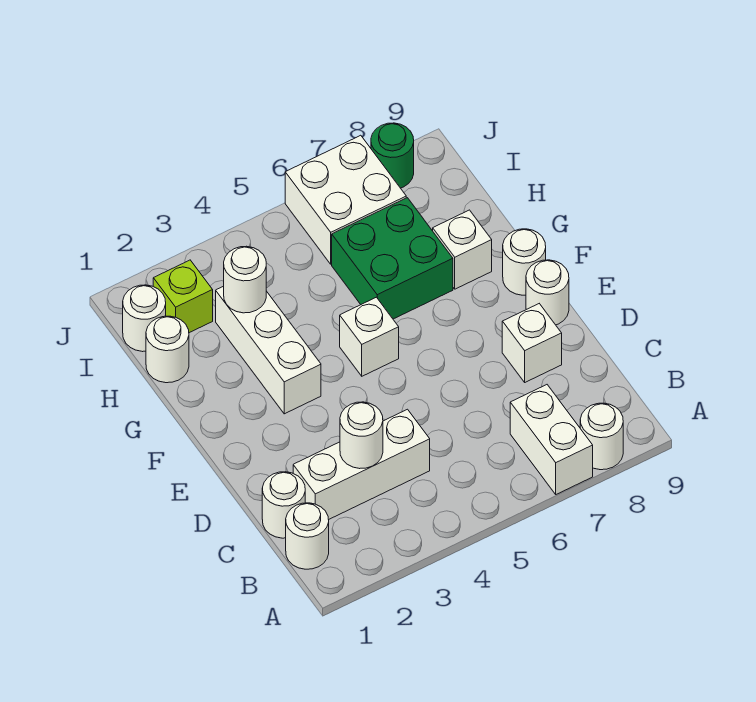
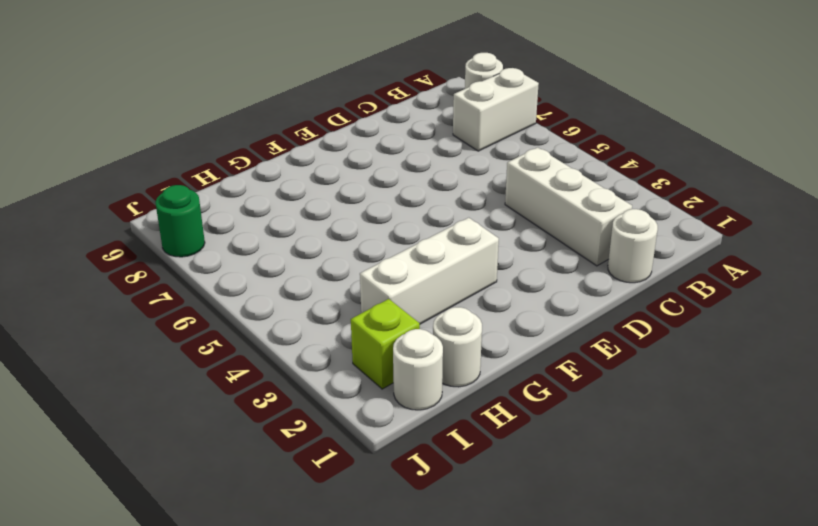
none -> white 1x1 round brick [286,503,329,569]
none -> white 1x1 brick [502,304,562,382]
none -> white 1x1 round brick [526,260,569,325]

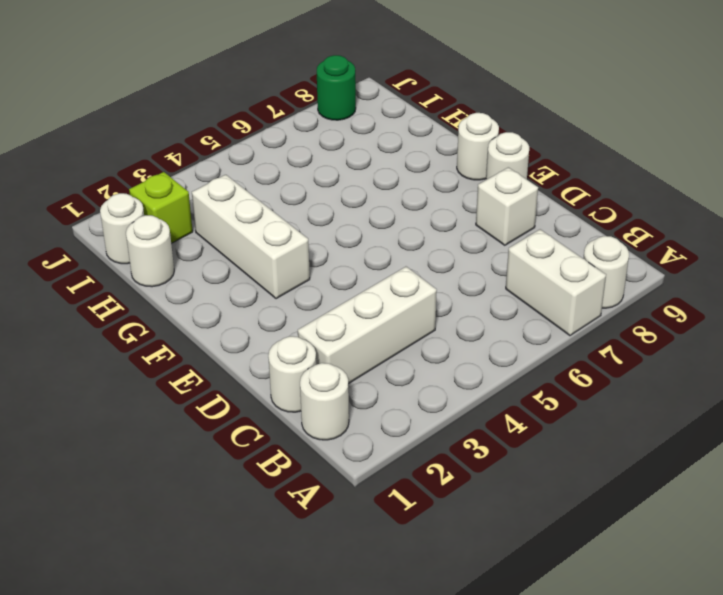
none -> white 1x1 brick [340,297,399,376]
none -> green 2x2 brick [332,198,453,319]
none -> white 1x1 brick [433,210,492,289]

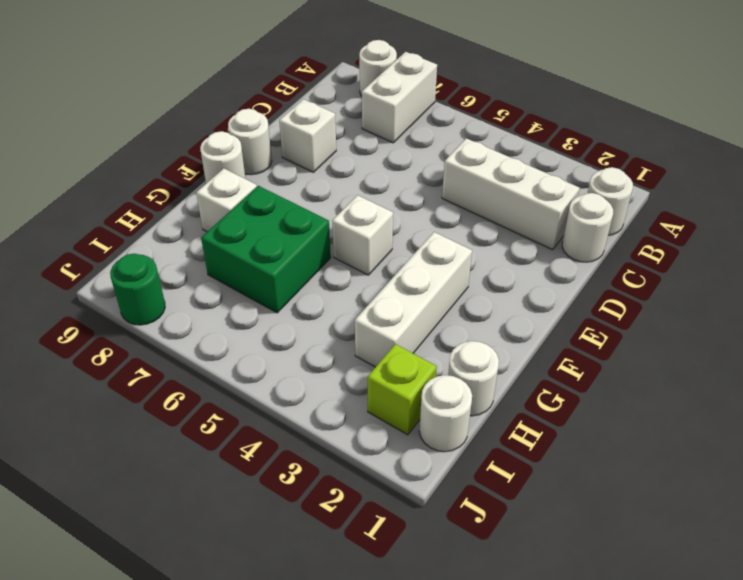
none -> white 2x2 brick [285,135,406,264]
none -> white 1x1 round brick [340,402,383,469]
none -> white 1x1 round brick [224,246,266,313]

